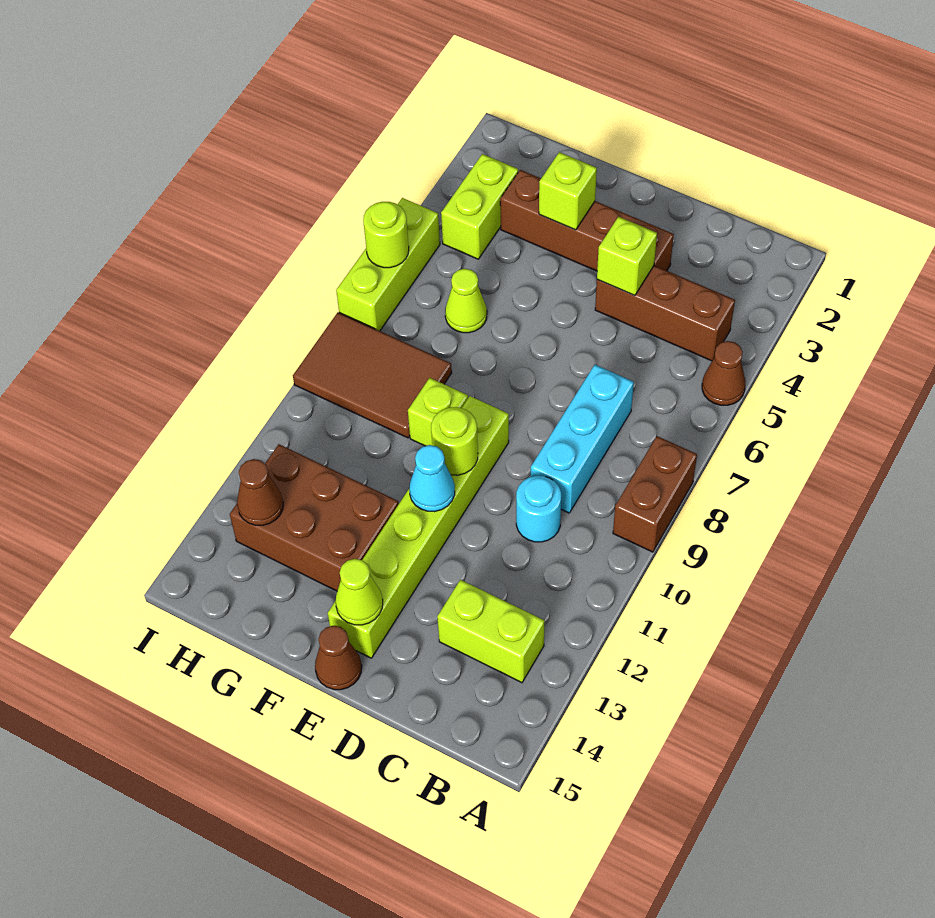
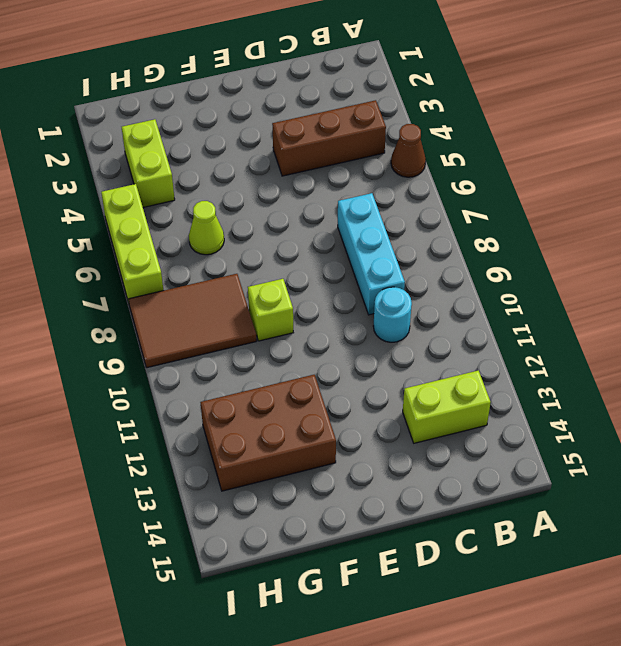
none -> brown 1x2 brick [613,436,697,552]
none -> brown 1x4 brick [500,170,674,271]
none -> lime 1x6 brick [328,396,509,658]

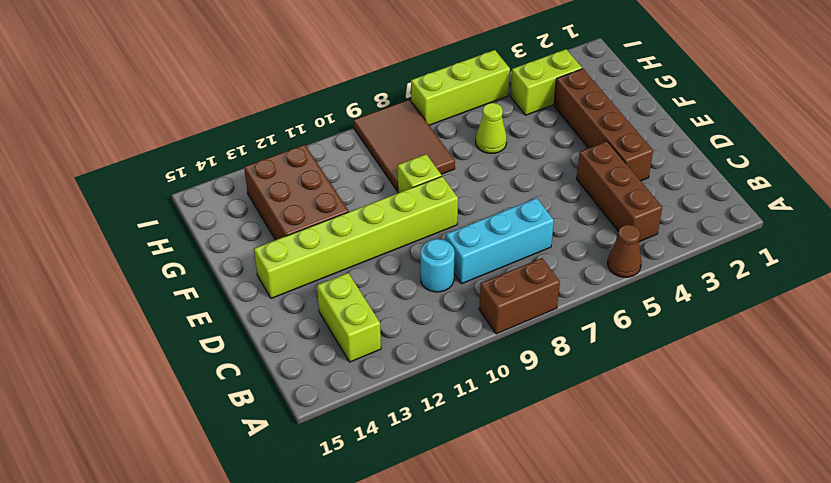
none -> brown 1x1 cone [315,626,362,690]
none -> lime 1x1 brick [597,217,657,296]
none -> lime 1x1 round brick [431,407,478,475]

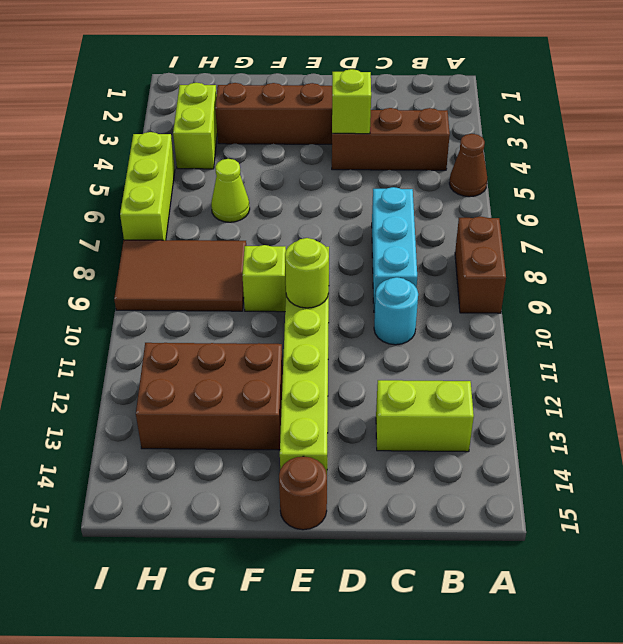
brown 1x1 round brick [279,456,327,530] -> brown 1x1 cone [315,626,362,690]
none -> cyan 1x1 cone [409,445,455,512]
none -> lime 1x1 cone [335,559,383,625]
none -> lime 1x1 brick [539,152,597,230]

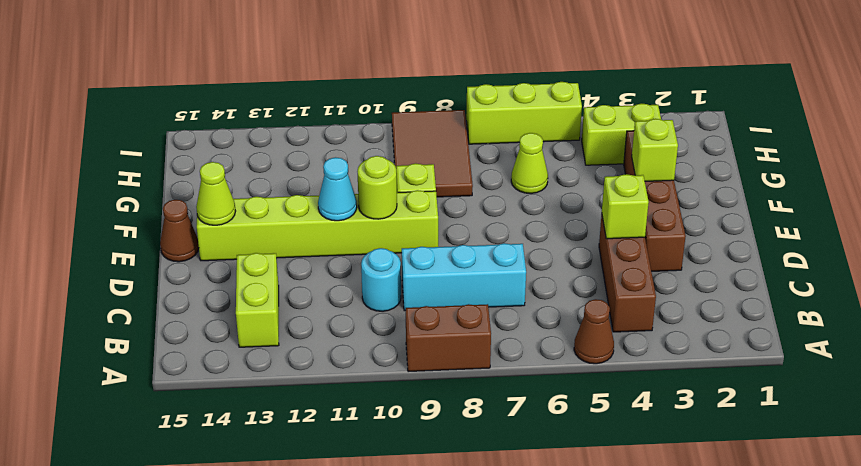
none -> brown 2x3 brick [230,444,399,591]
none -> brown 1x1 cone [237,459,283,525]
none -> lime 1x1 round brick [363,202,409,268]

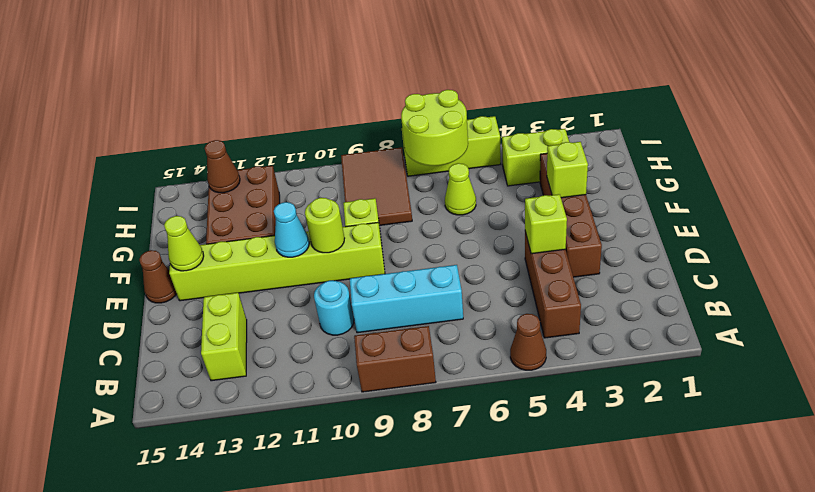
lime 2x2 round brick [401,90,468,166] -> lime 1x1 round brick [363,202,409,268]

